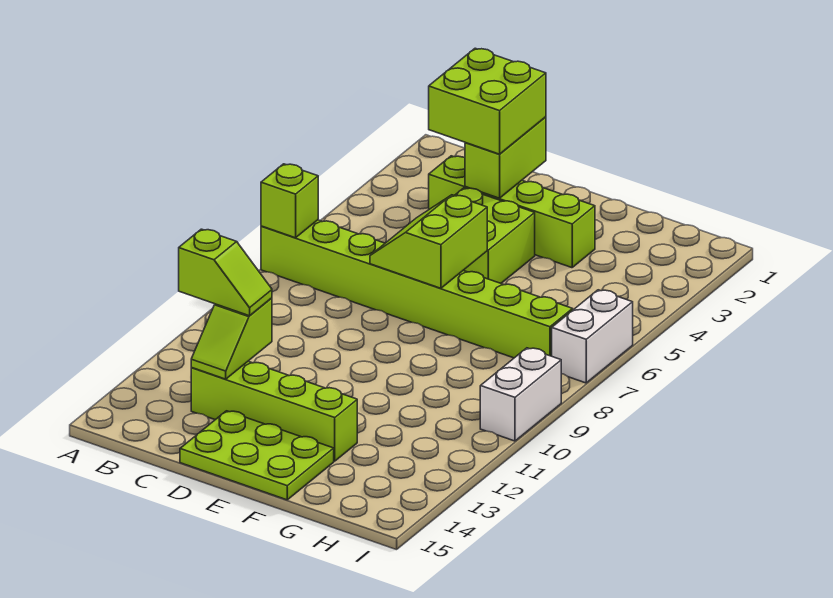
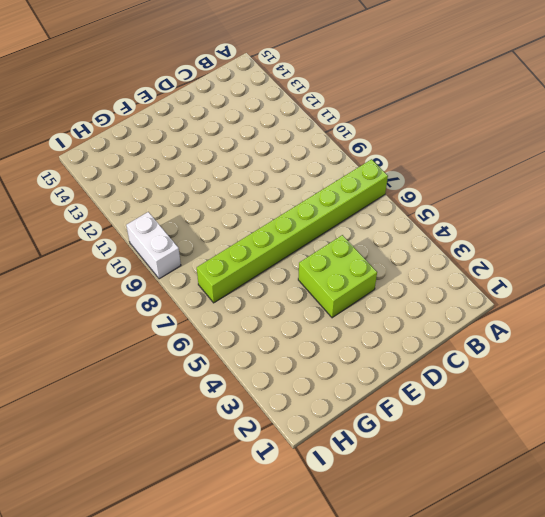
none -> lime 1x4 brick [429,156,595,268]
none -> lime 1x4 brick [191,361,357,461]
none -> lime 2x3 plate [180,411,334,500]

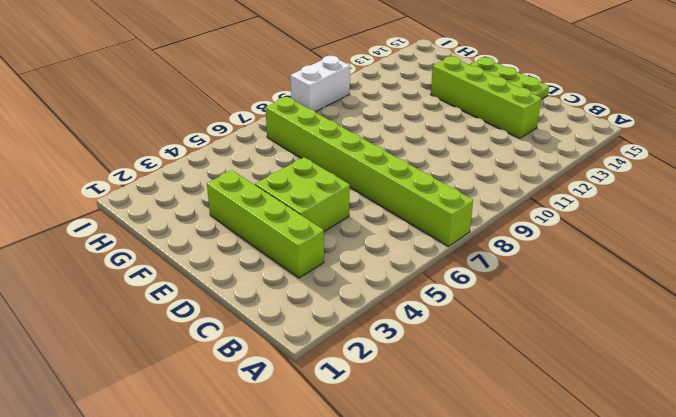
none -> white 1x2 brick [552,290,633,383]
none -> lime 1x1 brick [261,164,318,238]
none -> lime 1x2 slope [191,298,272,379]

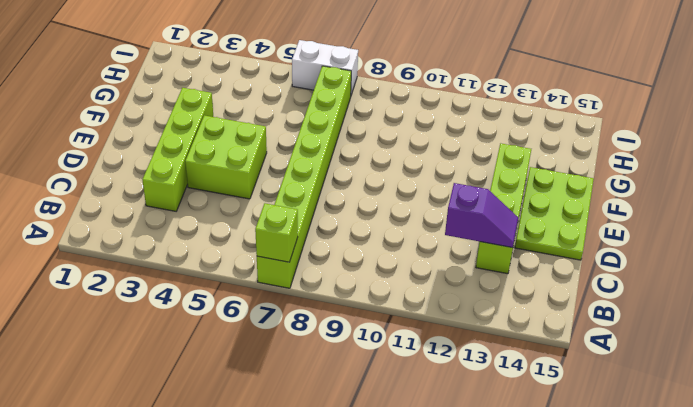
purple 1x2 slope [445,183,518,248] -> lime 1x2 slope [191,298,272,379]
none -> white 1x2 brick [480,348,561,441]
none -> lime 1x2 brick [465,117,546,198]
none -> lime 2x2 slope [370,195,487,288]

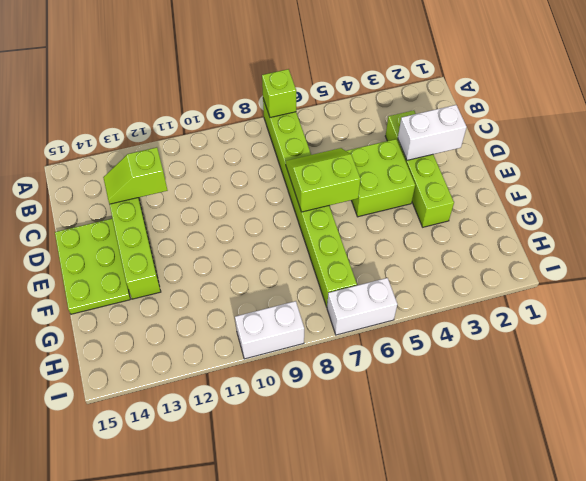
white 1x2 brick [398,105,467,160] -> lime 1x2 brick [465,117,546,198]
none -> lime 1x2 slope [179,229,272,316]
none -> lime 2x2 brick [429,48,546,154]

